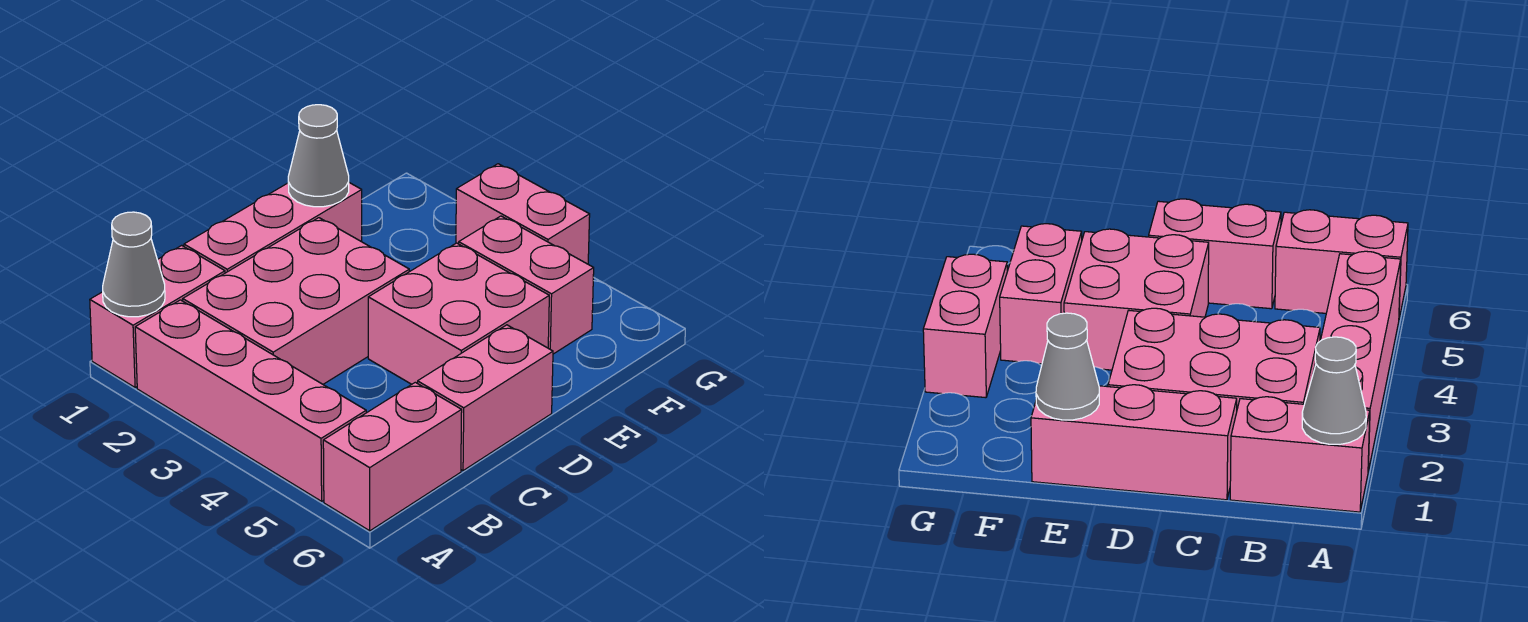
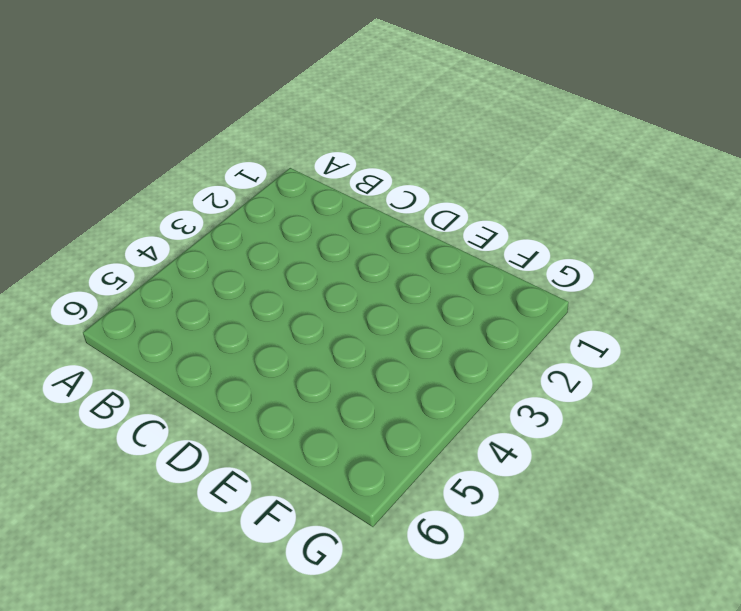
none -> pink 1x2 brick [90,245,225,388]
none -> pink 1x4 brick [135,300,366,501]

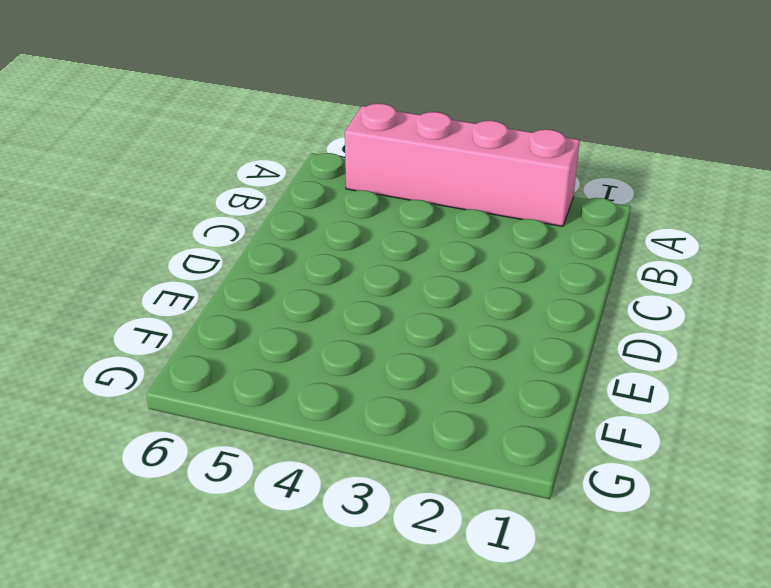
none -> pink 1x2 brick [90,245,225,388]
none -> pink 1x2 brick [323,382,462,531]

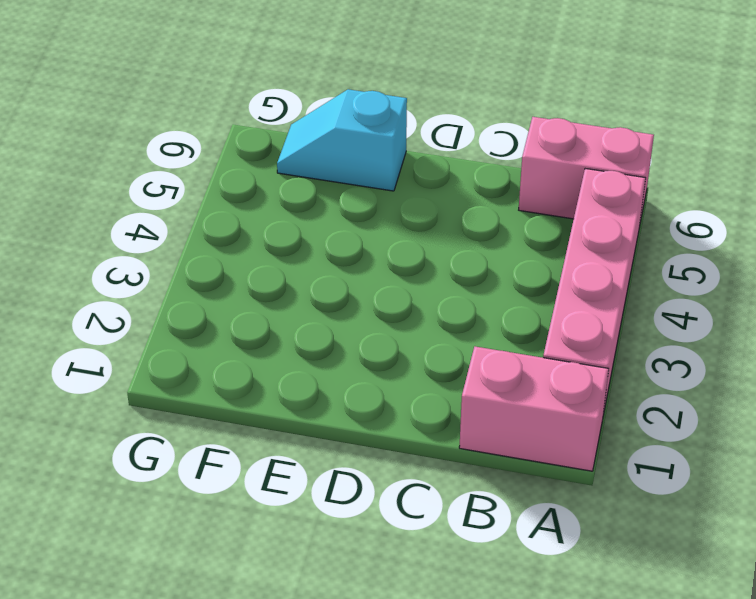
cyan 1x2 slope [277,89,407,191] -> none
none -> pink 2x3 brick [183,218,409,384]
none -> pink 1x3 brick [184,183,362,273]

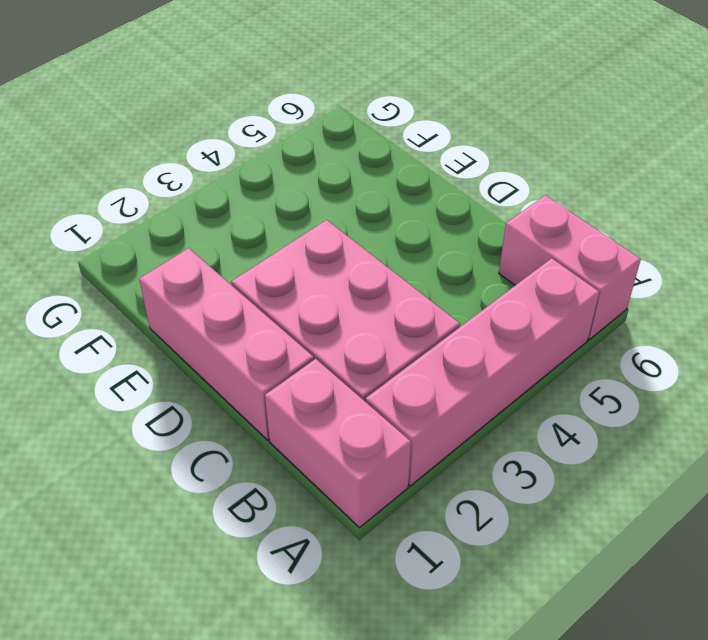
none -> pink 1x2 brick [418,325,553,471]
none -> pink 2x2 brick [368,243,549,384]

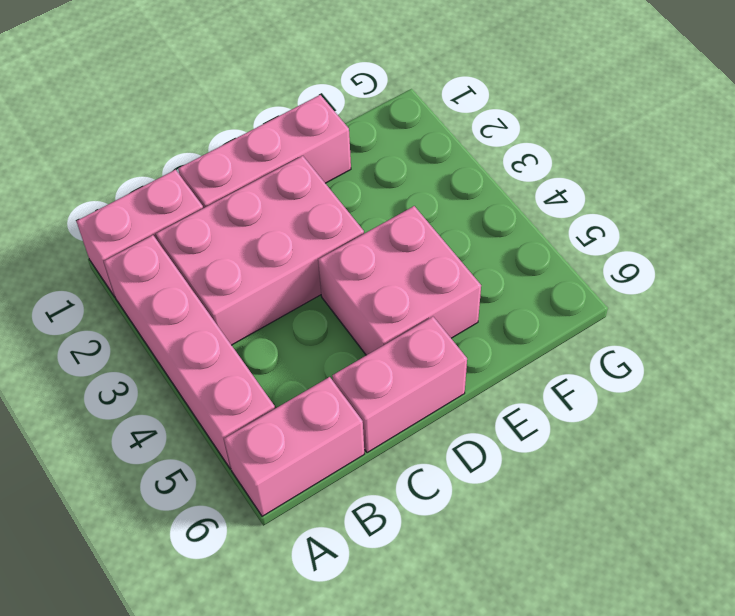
none -> pink 1x2 brick [459,216,594,354]
none -> pink 1x2 brick [456,164,590,264]

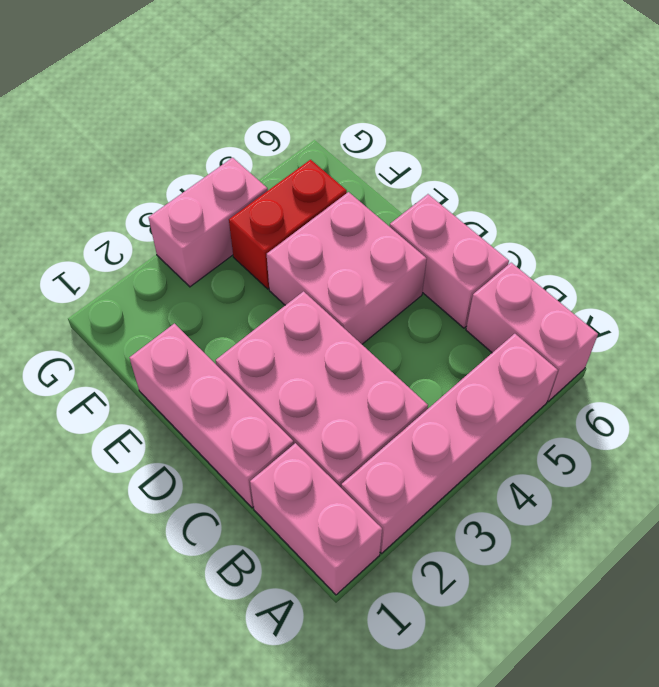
red 1x2 brick [229,160,347,289] -> pink 1x2 brick [459,216,594,354]
none -> grey 1x1 cone [103,212,165,317]
none -> grey 1x1 cone [288,105,349,207]

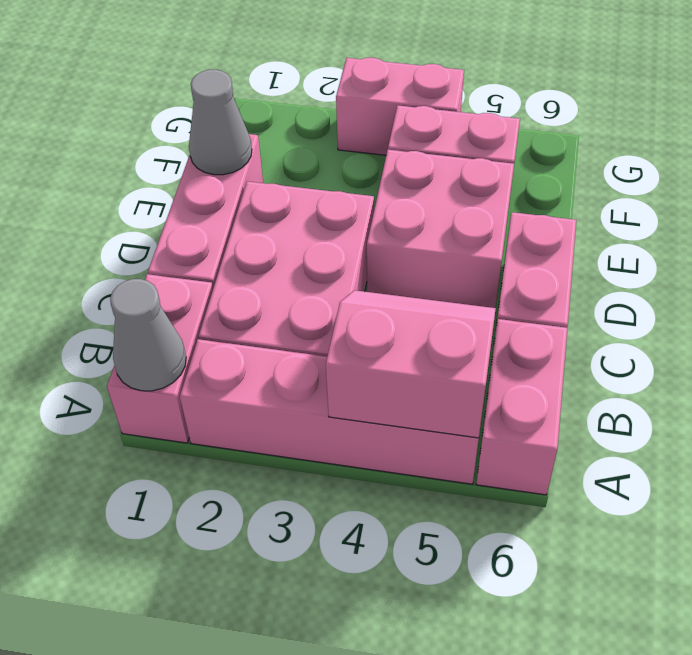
pink 2x2 slope [326,290,496,438] -> none

